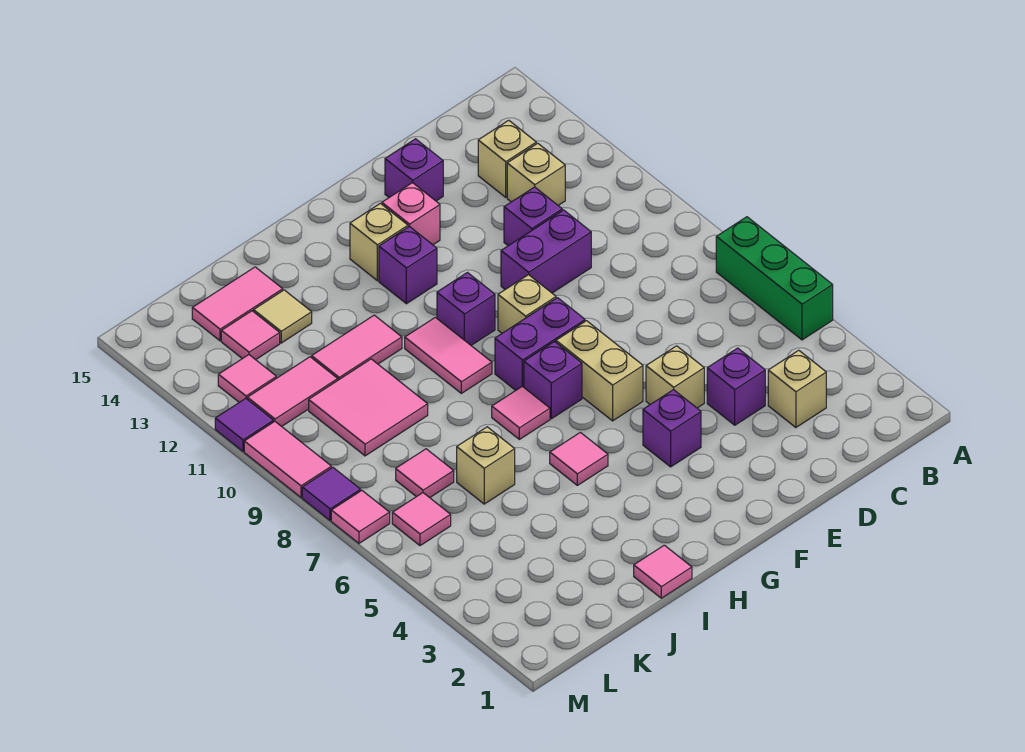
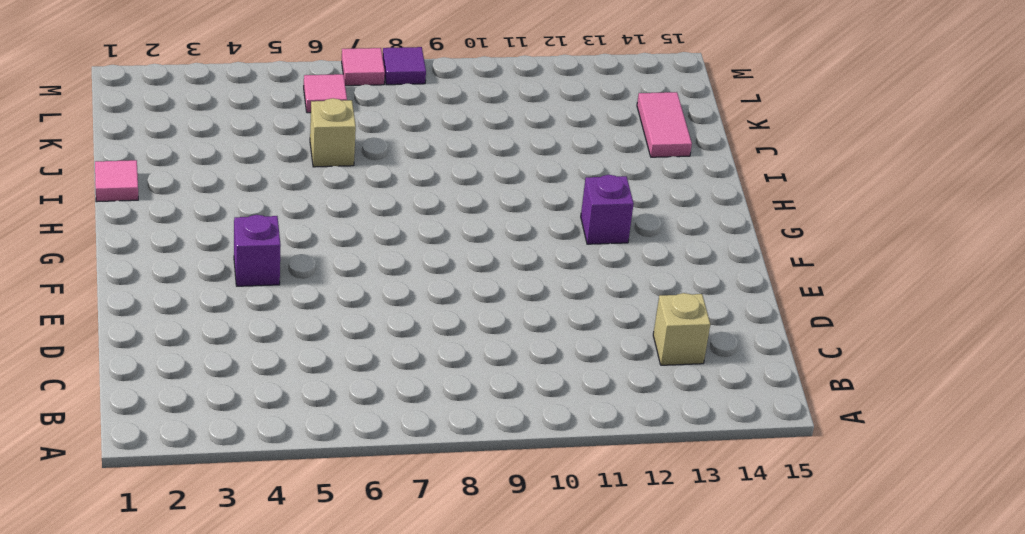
none -> green 1x3 brick [716,217,833,340]
none -> tan 1x1 brick [768,350,826,427]
none -> tan 1x1 brick [507,143,565,205]
none -> purple 1x1 brick [707,348,765,425]

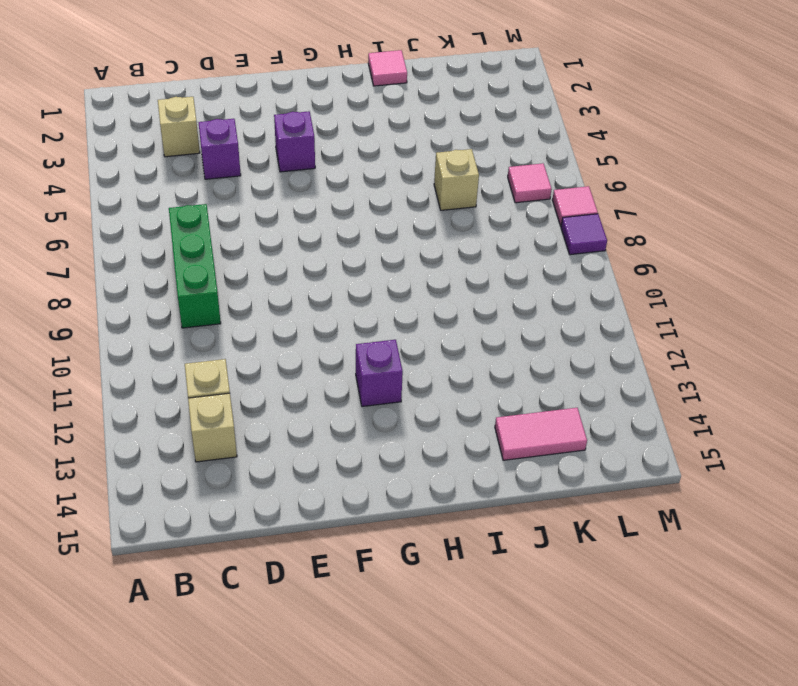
green 1x3 brick [169,204,221,328] -> green 1x3 brick moved to [716,217,833,340]
none -> purple 1x2 brick [501,210,591,293]
none -> purple 1x1 brick [504,187,562,246]
none -> tan 1x1 brick [646,346,704,408]
none -> purple 1x1 brick [385,139,443,201]

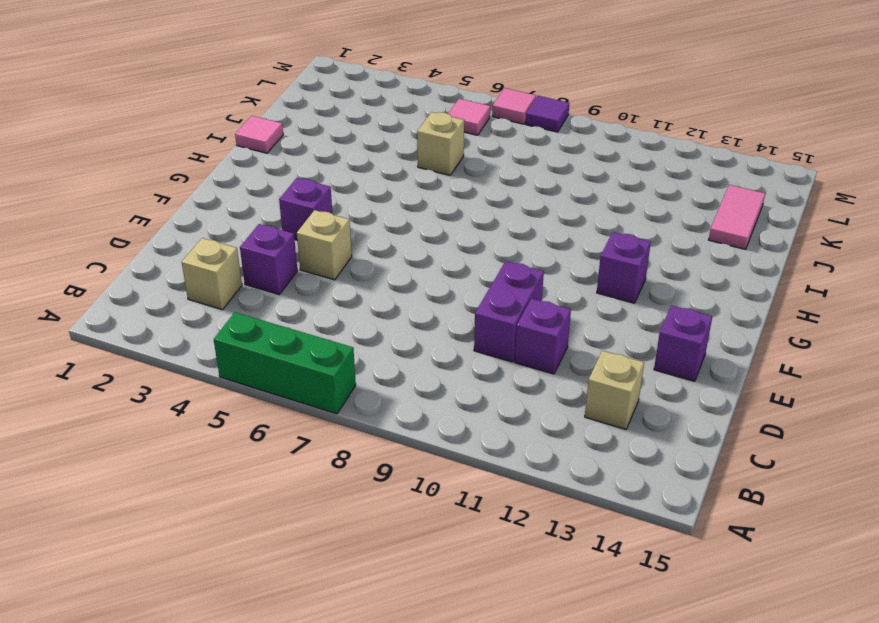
none -> tan 1x1 brick [507,143,565,205]
none -> tan 1x2 brick [556,321,643,421]
none -> purple 1x2 brick [495,298,585,390]
none -> tan 1x1 brick [498,275,556,333]

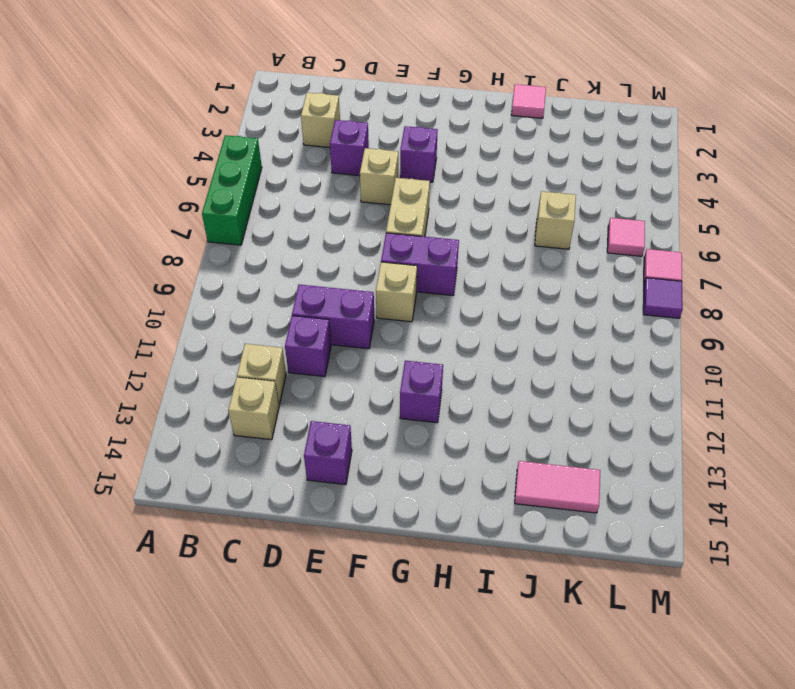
none -> pink 1x1 brick [382,183,440,245]
none -> purple 1x1 brick [524,342,582,419]
none -> purple 1x1 brick [437,273,495,345]
none -> tan 1x1 brick [350,203,408,281]

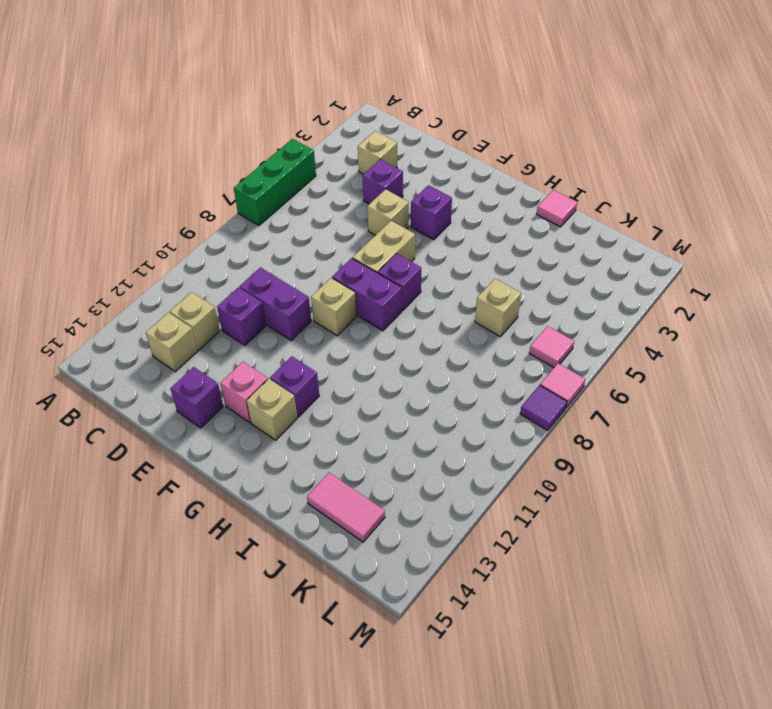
none -> purple 1x1 brick [437,273,495,345]
none -> pink 1x1 tile [550,432,608,485]
none -> pink 1x1 tile [492,386,550,439]
none -> pink 1x2 tile [405,317,492,393]

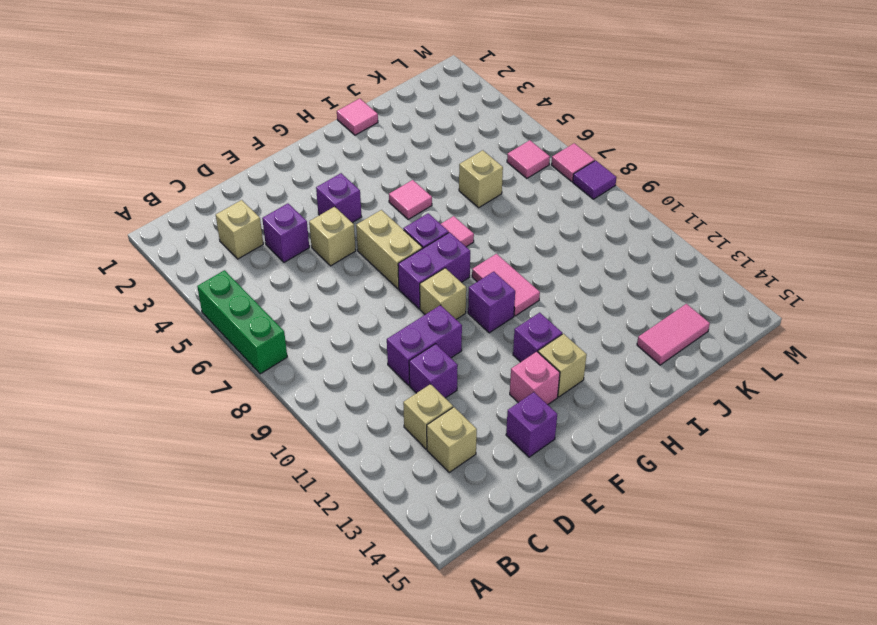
none -> pink 1x2 tile [312,315,402,380]
none -> pink 2x2 tile [309,359,428,456]
none -> tan 1x1 tile [254,290,312,343]
none -> pink 1x1 tile [396,449,454,498]

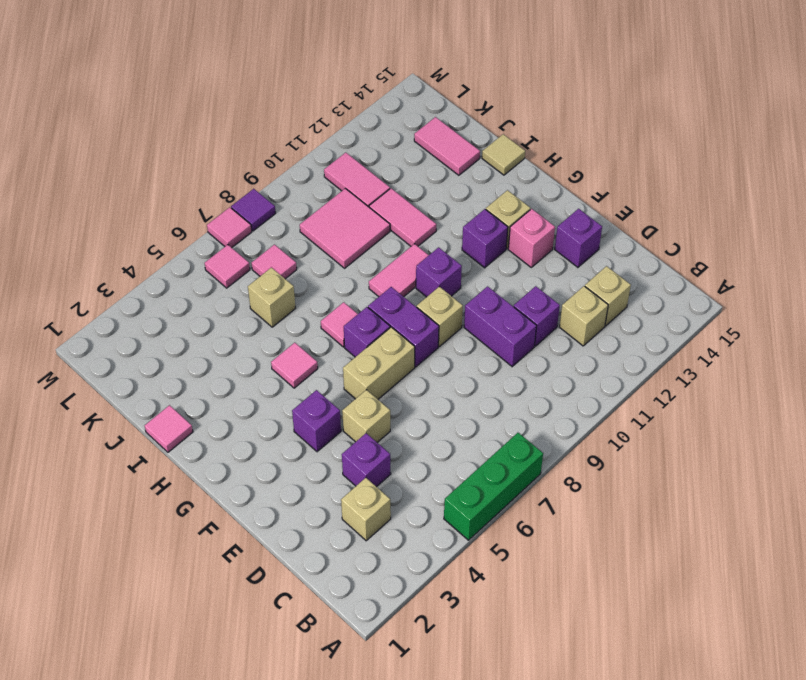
tan 1x1 tile [482,134,525,175] -> tan 1x1 tile moved to [254,290,312,343]
none -> pink 1x1 tile [221,311,280,360]
none -> pink 1x1 tile [218,355,277,402]
none -> pink 1x2 tile [244,422,331,497]
none -> purple 1x1 tile [215,398,273,451]

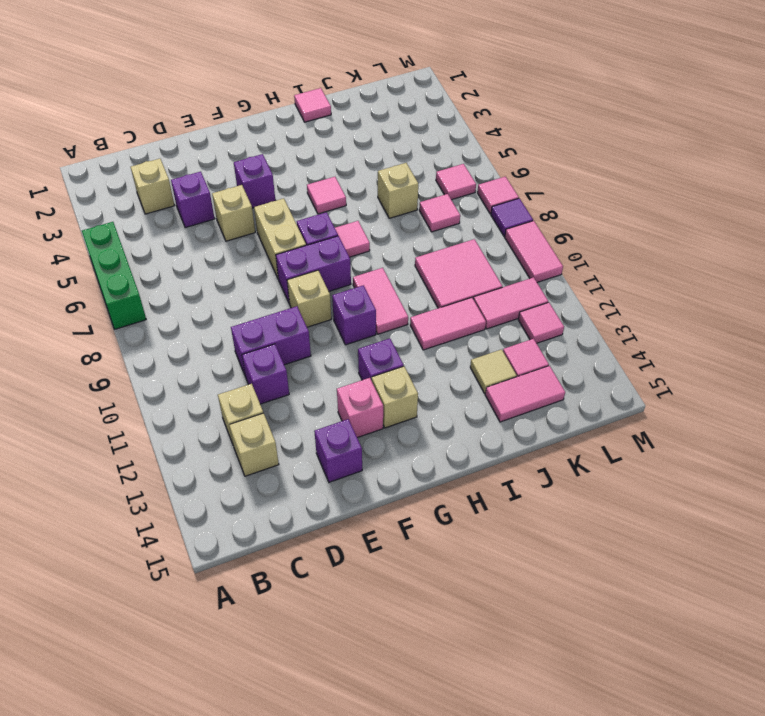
none -> purple 1x1 tile [215,398,273,451]

